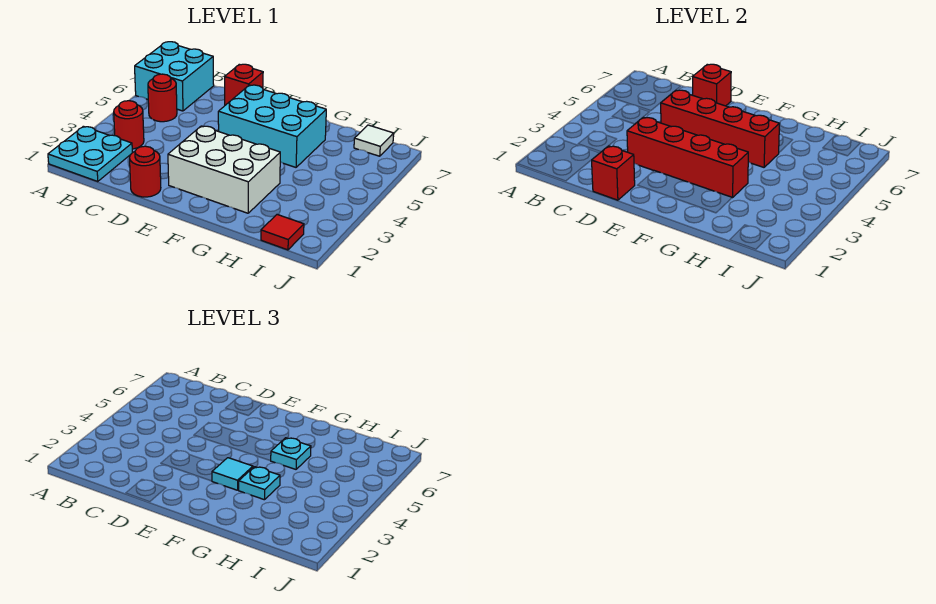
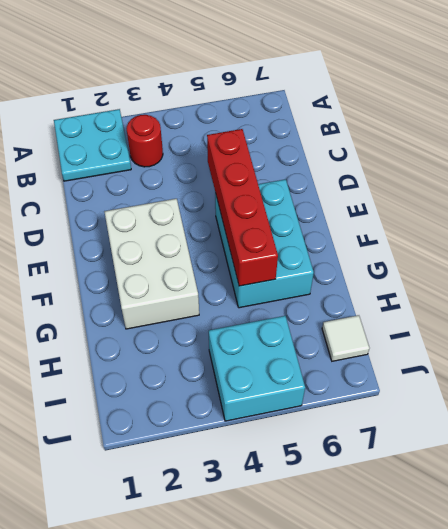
cyan 2x2 brick [209,316,305,421] -> cyan 2x2 brick moved to [135,42,214,111]
none -> red 1x1 round brick [148,74,177,122]
none -> red 1x1 round brick [130,146,161,197]
none -> red 1x1 brick [225,64,263,105]

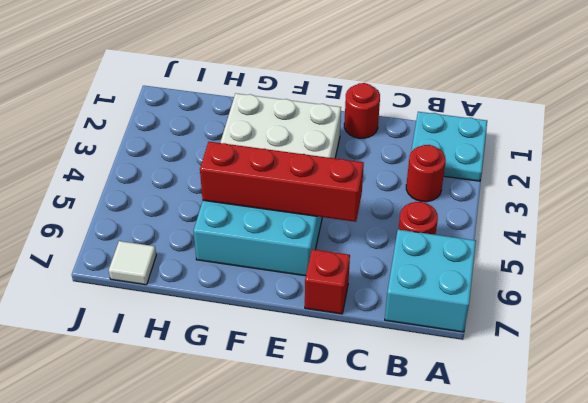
none -> red 1x1 tile [261,215,304,250]
none -> red 1x1 brick [592,146,635,200]
none -> red 1x4 brick [627,117,748,198]

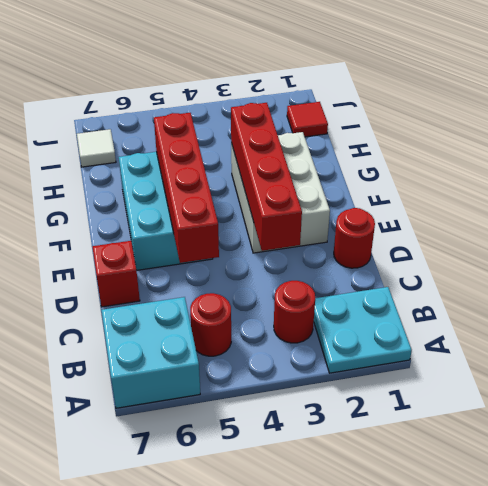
none -> red 1x1 brick [592,146,635,200]
none -> red 1x1 brick [693,64,731,106]
none -> cyan 1x1 tile [212,458,253,490]

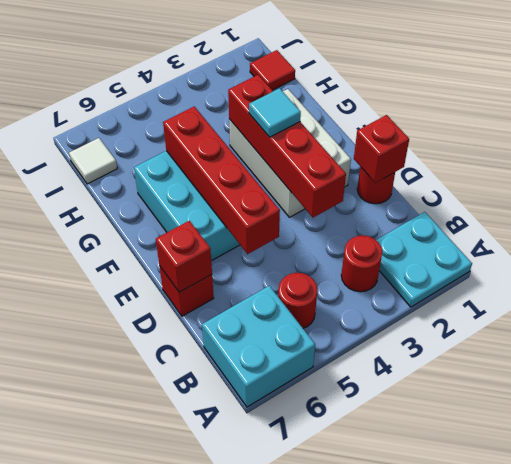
none -> cyan 1x1 plate [239,467,280,500]
none -> cyan 1x1 plate [271,438,311,469]

